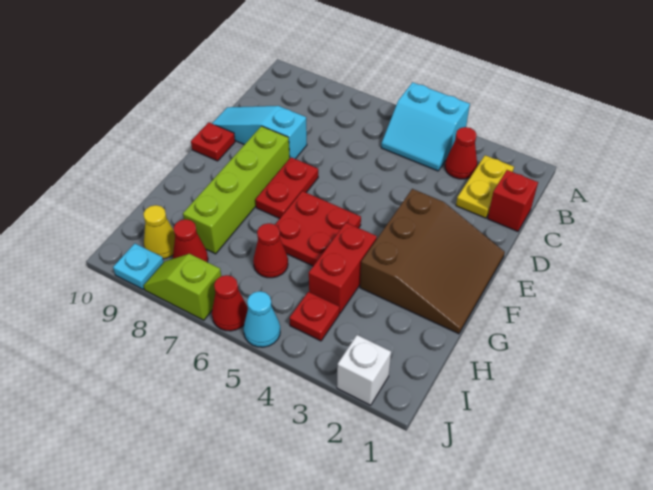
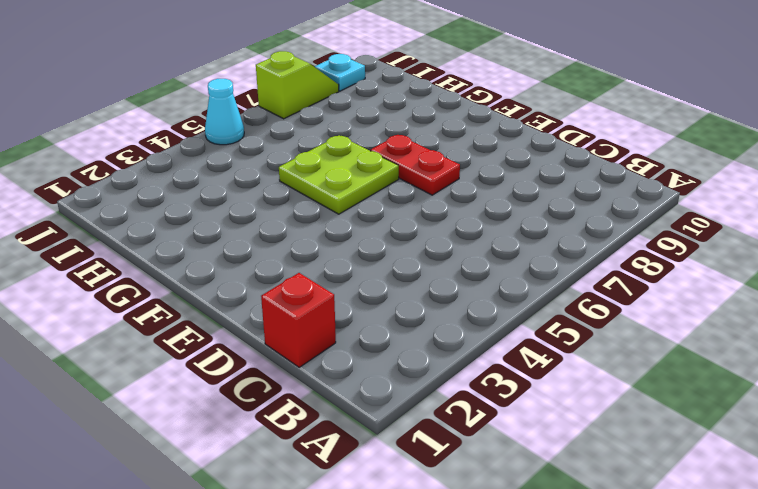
lime 2x2 plate [279,135,399,214] -> red 2x2 plate [275,191,361,266]
none -> cyan 2x2 slope [381,82,470,171]
none -> yellow 1x2 plate [456,155,514,218]
none -> red 1x1 cone [445,127,477,179]

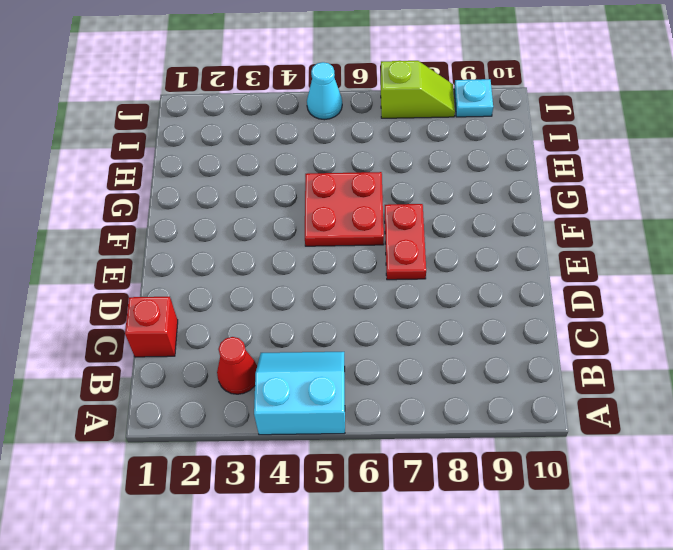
none -> yellow 1x2 plate [456,155,514,218]
none -> cyan 1x3 slope [212,106,307,159]
none -> brown 3x3 slope [360,189,505,334]

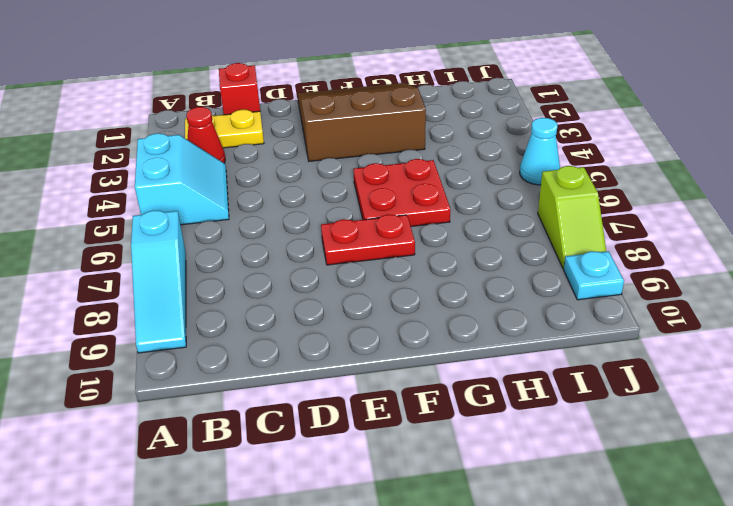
cyan 1x3 slope [131,210,186,353] -> cyan 1x3 slope moved to [212,106,307,159]
none -> lime 1x4 brick [183,126,290,254]
none -> red 1x1 plate [191,122,235,161]
none -> red 1x2 brick [309,223,377,313]

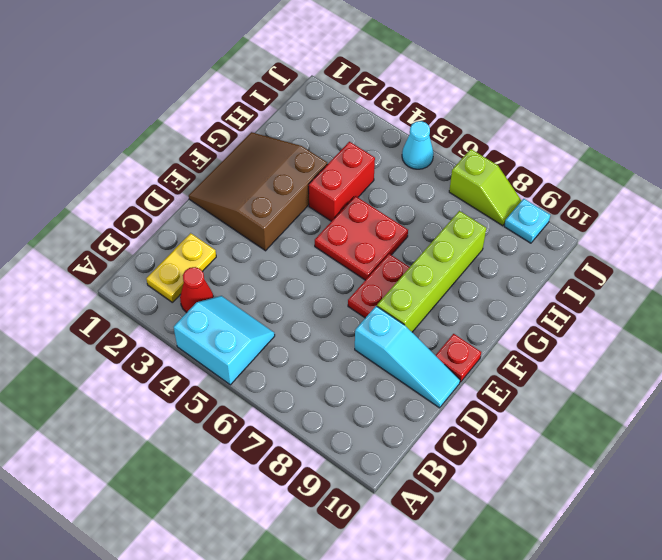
none -> red 1x1 brick [487,170,538,231]
none -> red 1x1 cone [253,223,288,278]
none -> red 1x1 plate [289,292,339,341]

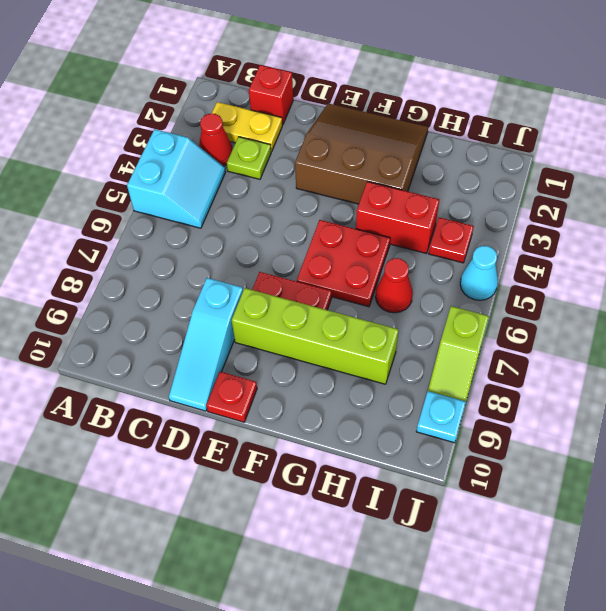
lime 1x1 plate [227,137,271,179] -> none
none -> red 1x1 cone [173,219,208,262]
none -> yellow 1x1 cone [143,205,175,259]
none -> white 1x1 brick [337,335,391,405]

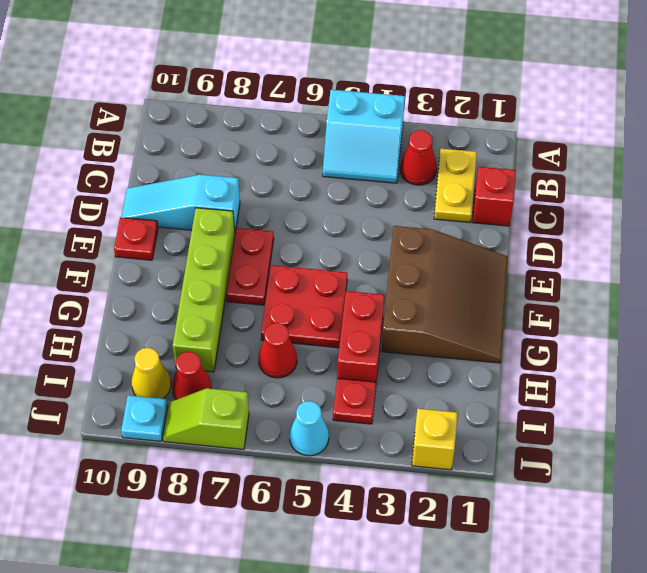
yellow 1x1 brick [412,409,457,470] -> white 1x1 brick [337,335,391,405]
none -> red 1x1 cone [212,275,248,331]

